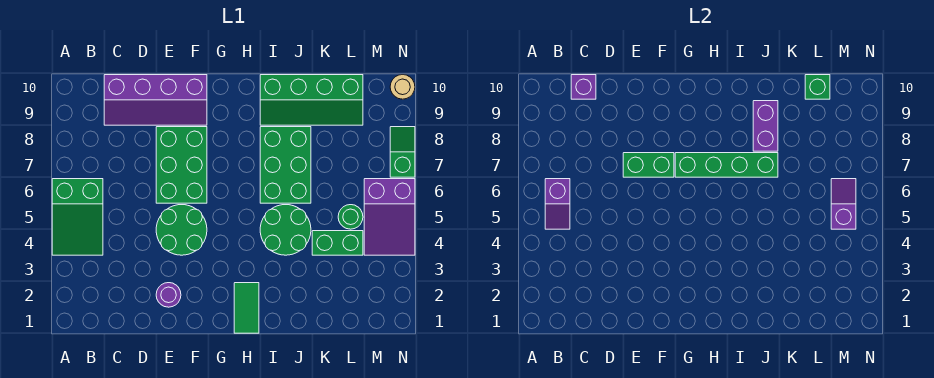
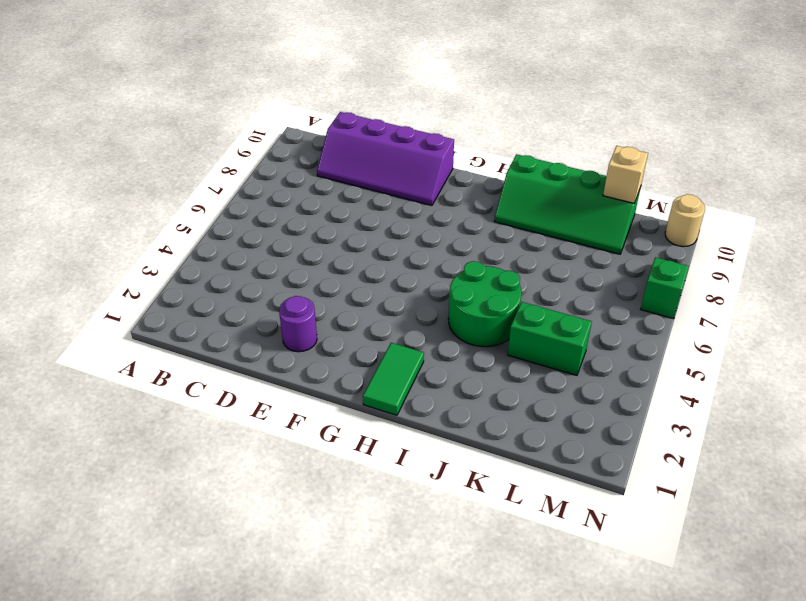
tan 1x1 brick [603,146,648,203] -> green 1x1 brick [805,75,830,99]
none -> green 2x3 slope [52,179,103,255]
none -> green 2x2 round brick [156,205,207,255]
none -> green 2x3 brick [156,127,207,203]

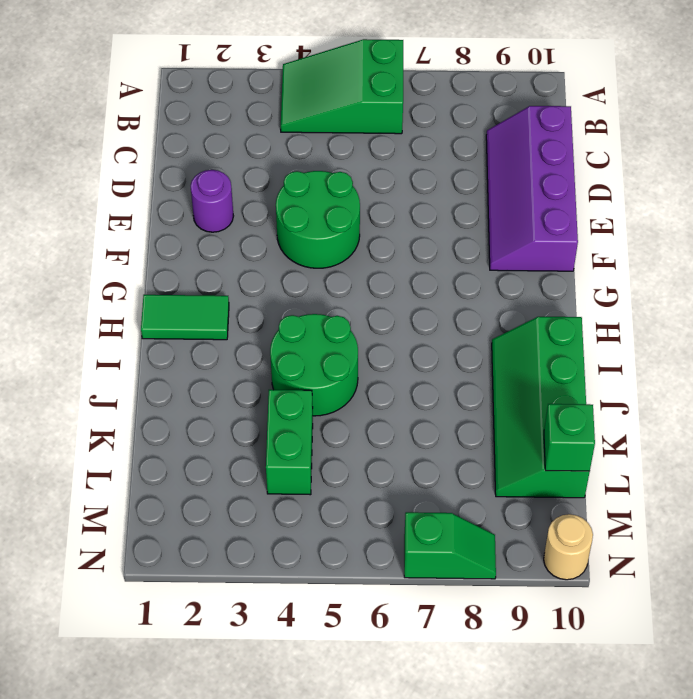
none -> green 2x3 brick [156,127,207,203]
none -> green 2x3 brick [260,127,311,203]
none -> green 1x1 round brick [338,205,363,229]

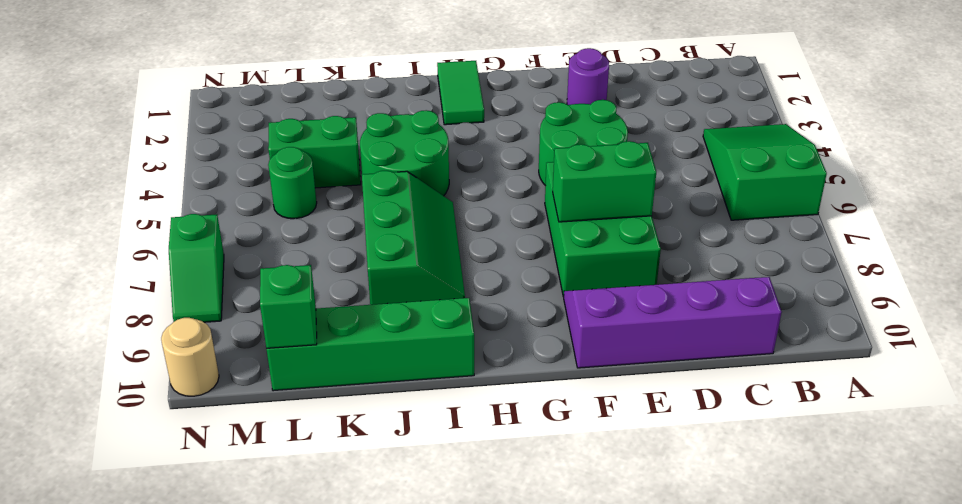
green 2x3 slope [362,171,465,305] -> green 2x3 brick [260,127,311,203]
none -> purple 2x3 slope [364,179,415,255]
none -> purple 1x2 slope [545,179,570,229]
none -> purple 1x1 brick [571,75,596,99]

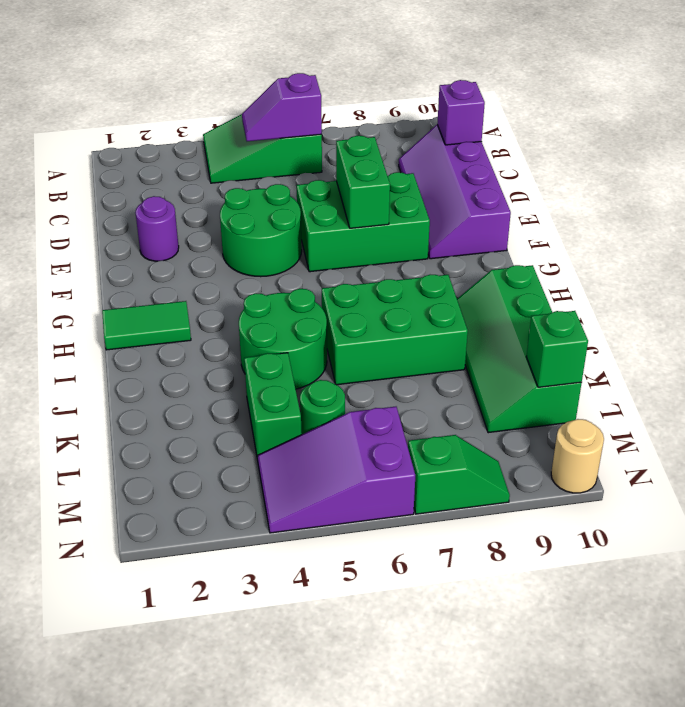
none -> green 1x4 brick [675,153,778,177]
none -> purple 1x2 brick [753,101,778,151]
none -> purple 1x2 slope [831,179,856,229]

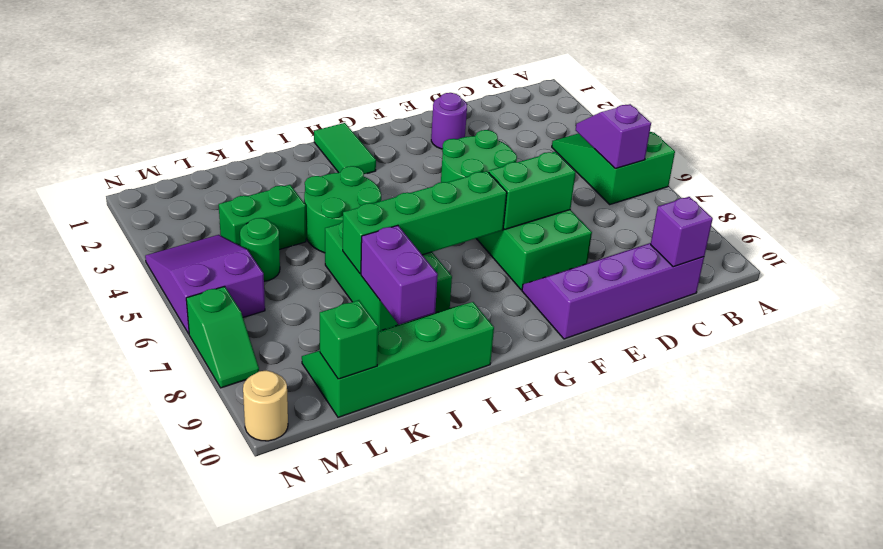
none -> purple 1x2 slope [831,179,856,229]

